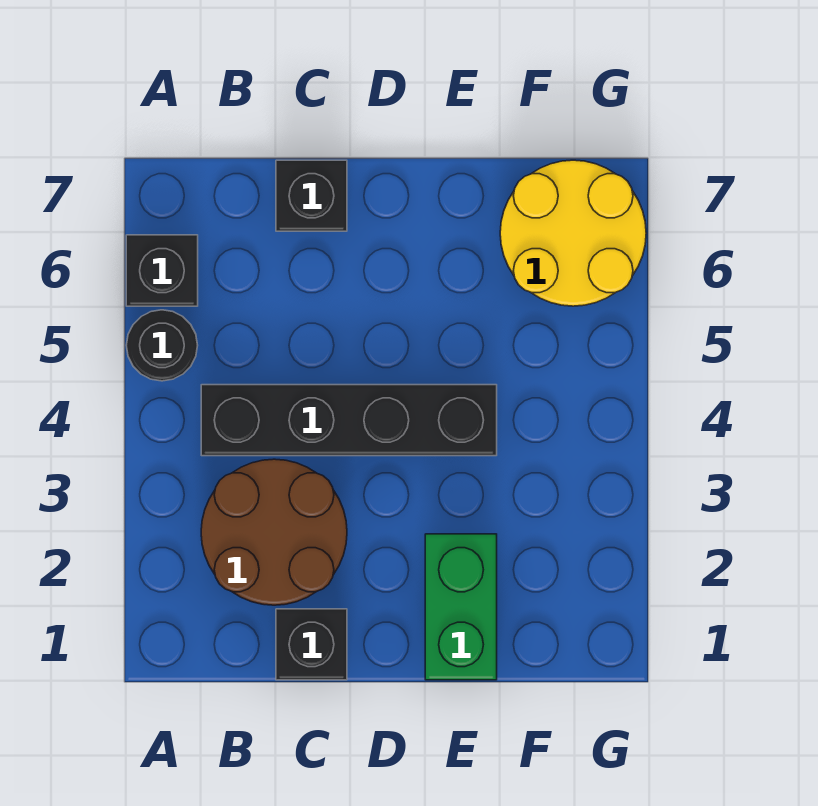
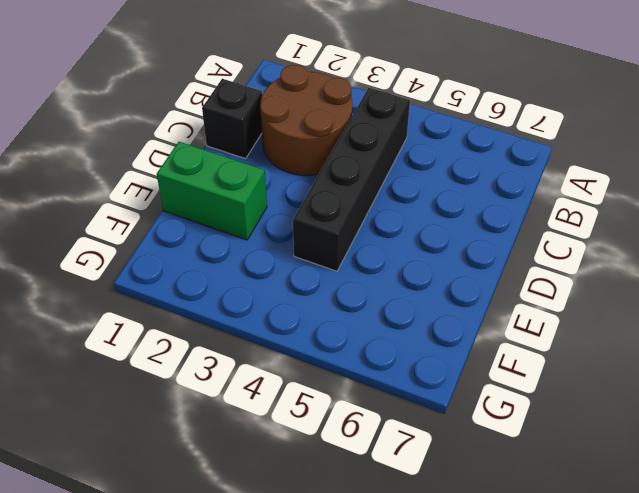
none -> black 1x1 round brick [126,310,198,381]
none -> black 1x1 brick [126,235,198,306]

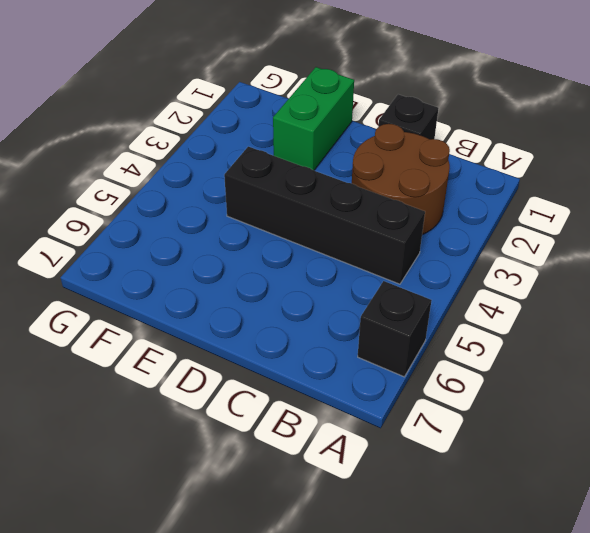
none -> black 1x1 round brick [126,310,198,381]
none -> black 1x1 brick [276,160,347,231]

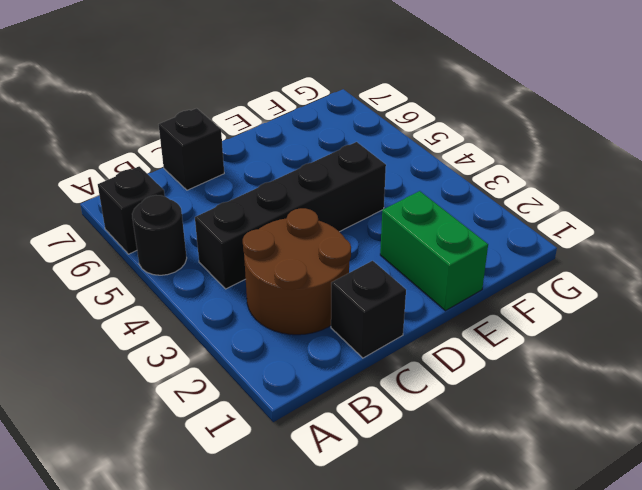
none -> yellow 2x2 round brick [500,160,646,306]

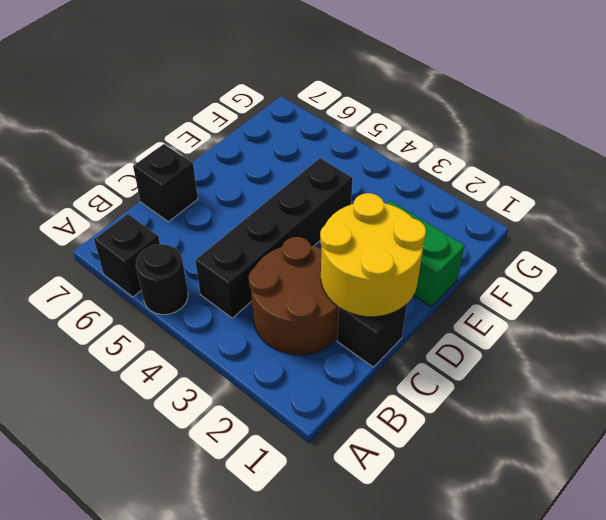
yellow 2x2 round brick [320,193,426,317] -> yellow 2x2 round brick moved to [500,160,646,306]

